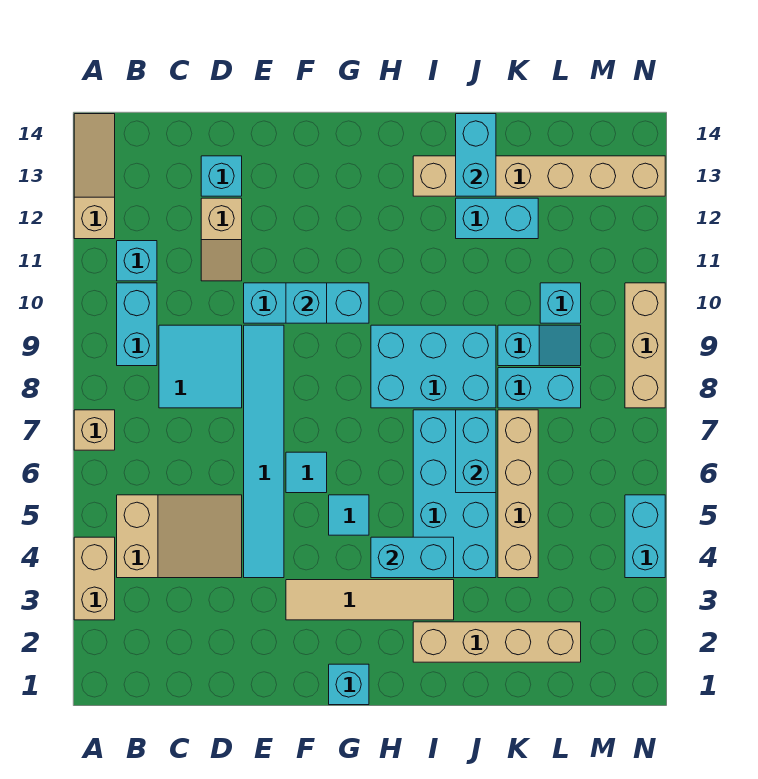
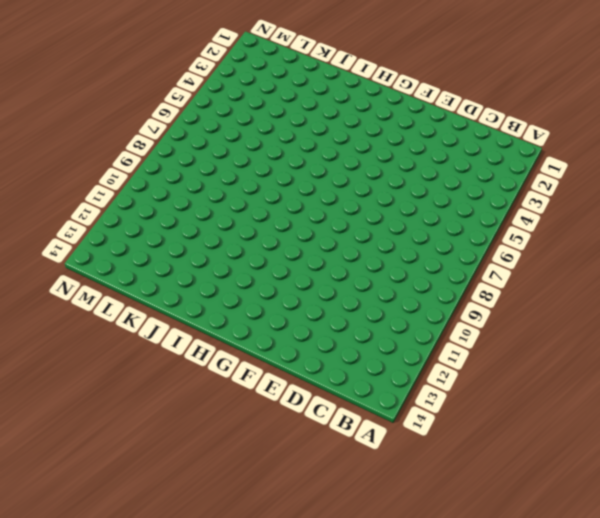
none -> tan 1x2 brick [74,537,115,620]
none -> tan 1x1 brick [74,410,115,450]
none -> tan 1x3 slope [74,114,115,239]
none -> tan 2x3 slope [117,495,242,578]

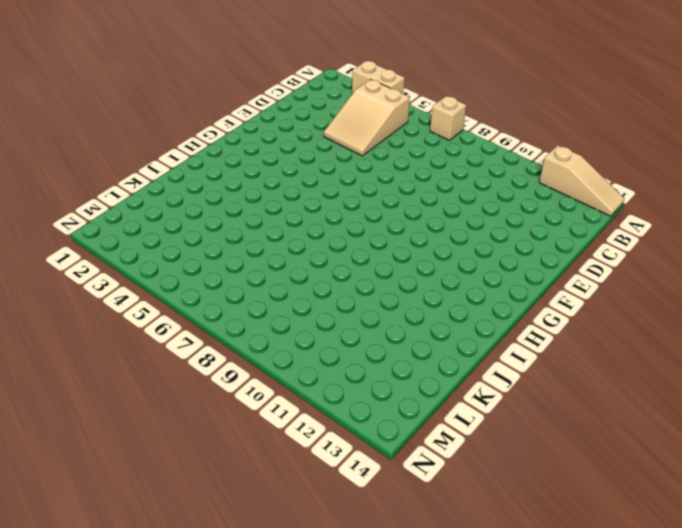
none -> cyan 1x2 brick [117,283,157,366]
none -> cyan 1x1 brick [117,241,157,281]
none -> cyan 2x2 tile [159,325,242,408]
none -> tan 1x2 slope [201,198,242,281]

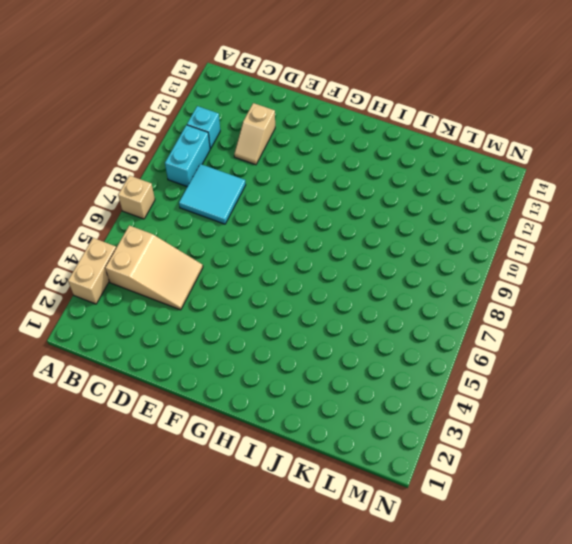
none -> tan 1x3 slope [74,114,115,239]
none -> cyan 1x1 brick [201,156,242,196]
none -> cyan 1x6 tile [244,325,284,578]
none -> cyan 1x3 brick [244,283,369,323]

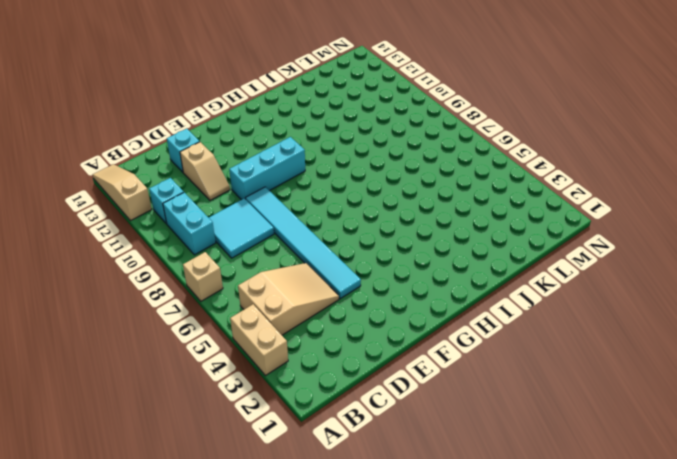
none -> tan 1x4 tile [286,580,454,620]
none -> cyan 1x1 tile [286,452,327,493]
none -> cyan 1x1 brick [329,664,369,705]
none -> cyan 1x1 tile [329,495,369,535]

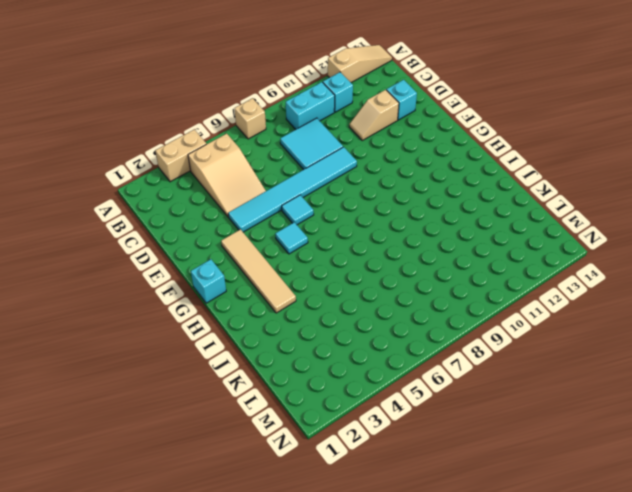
none -> cyan 1x3 brick [244,283,369,323]
none -> cyan 2x3 brick [371,325,496,408]
none -> tan 1x4 brick [413,622,581,662]
none -> cyan 2x4 brick [413,410,496,578]

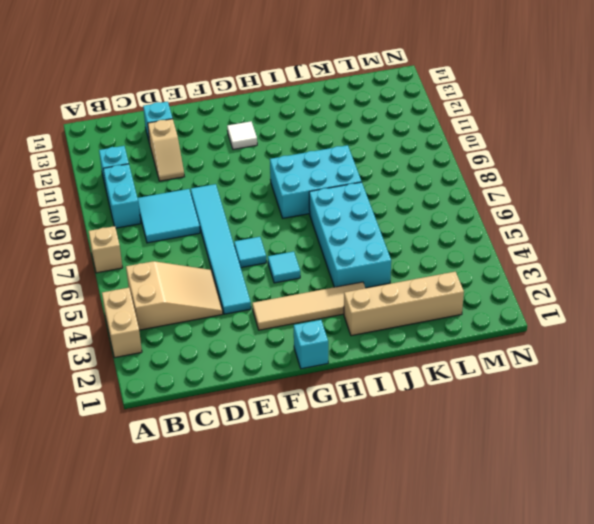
white 1x1 tile [227,121,257,149] -> none
none -> tan 1x3 slope [74,114,115,239]
none -> cyan 1x3 brick [244,283,369,323]
none -> tan 1x6 brick [413,156,665,196]
none -> cyan 1x2 brick [456,198,538,239]

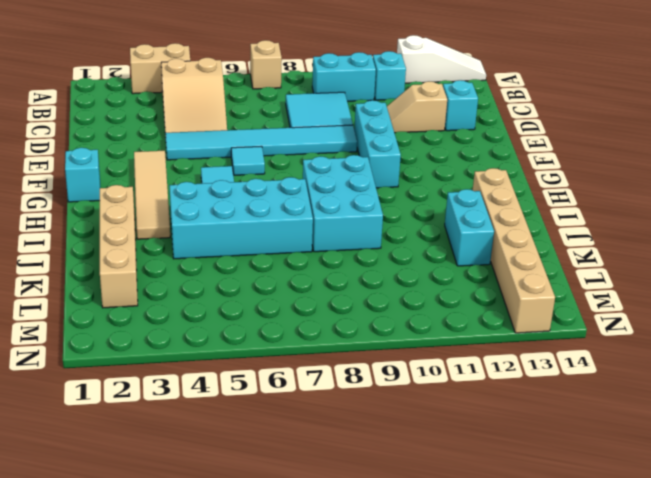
white 1x3 slope [397,35,486,83] -> tan 1x3 slope [74,114,115,239]
none -> tan 1x4 brick [498,410,538,578]
none -> cyan 1x2 brick [498,368,581,408]
none -> cyan 1x2 slope [498,325,581,366]
none -> cyan 1x1 brick [540,283,581,323]

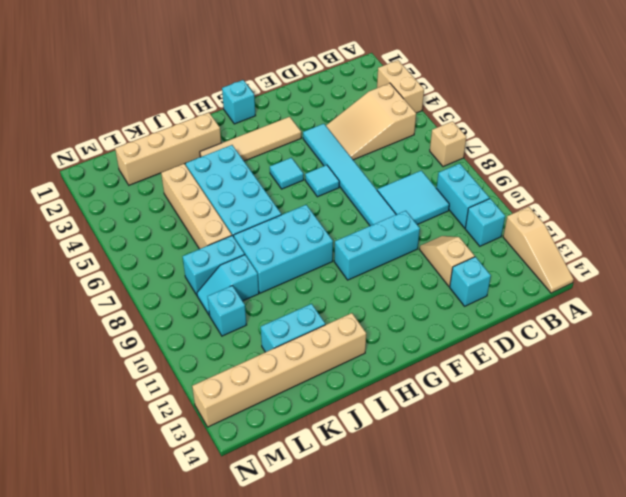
none -> cyan 1x2 brick [625,495,665,578]
none -> tan 1x3 brick [625,283,665,408]
none -> cyan 1x1 brick [286,283,327,323]
none -> cyan 1x2 brick [371,537,454,578]

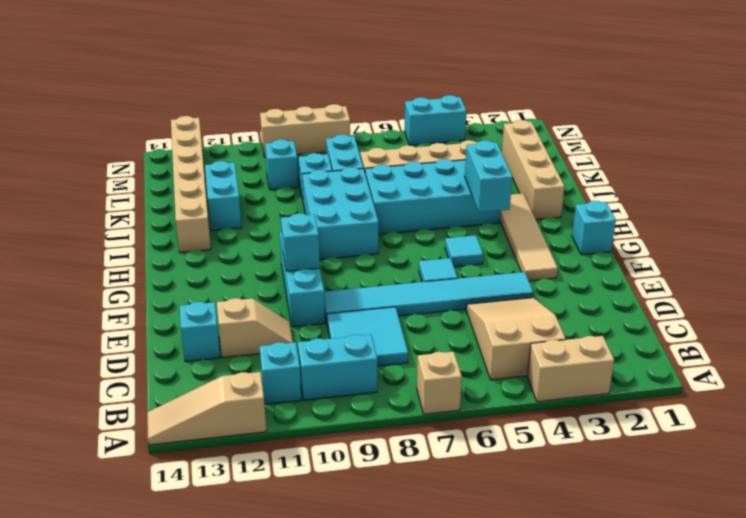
none -> cyan 1x2 brick [456,410,496,493]
none -> cyan 1x2 brick [456,114,496,196]

